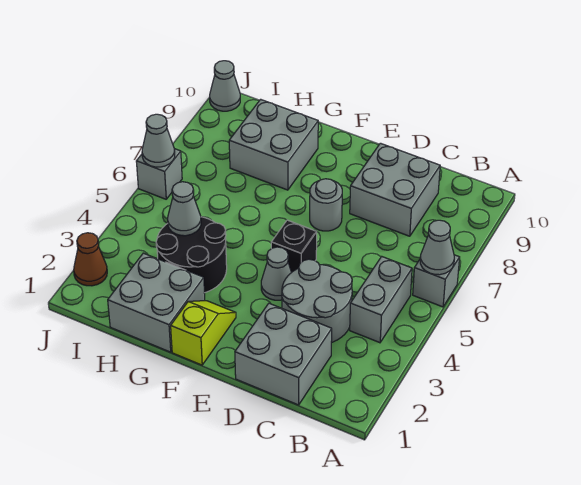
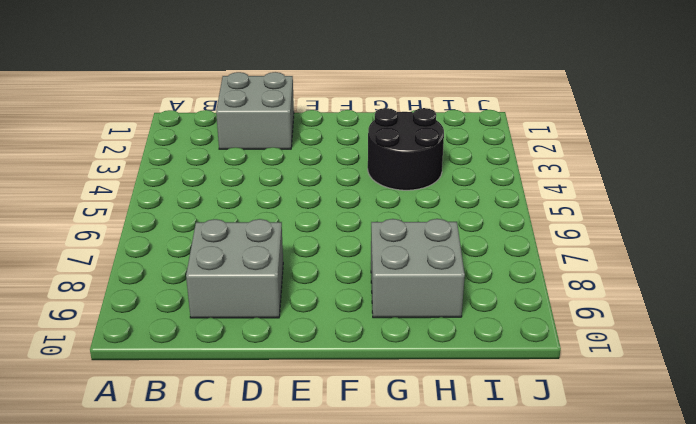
none -> grey 1x1 brick [413,255,460,307]
none -> grey 1x2 brick [350,257,412,343]
none -> grey 2x2 round brick [282,259,352,343]

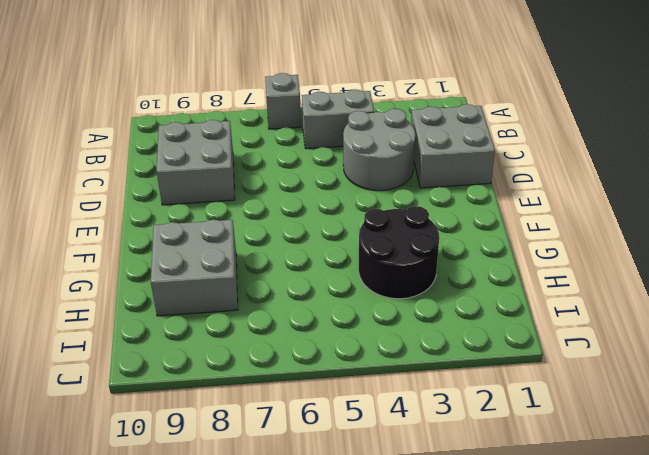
none -> grey 1x1 cone [261,247,292,300]
none -> black 1x1 brick [271,220,317,272]
none -> grey 1x1 round brick [310,179,342,231]

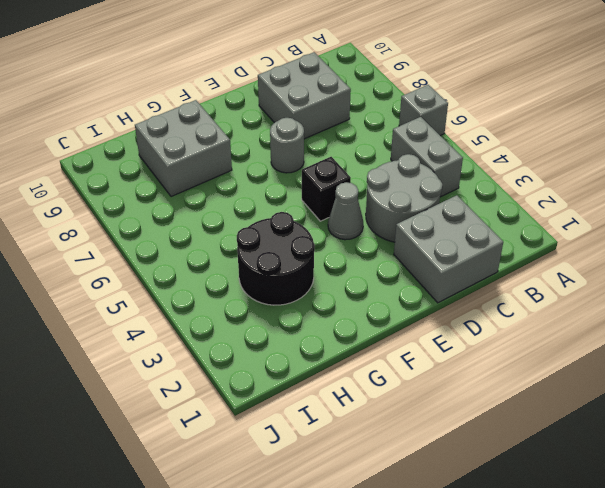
none -> lime 1x2 slope [171,301,236,365]
none -> grey 2x2 brick [108,253,205,352]
none -> brown 1x1 cone [74,233,107,286]

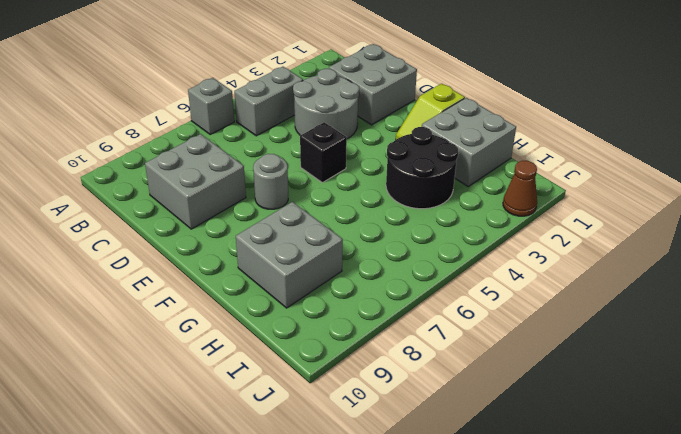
none -> grey 1x1 cone [261,247,292,300]
none -> grey 1x1 brick [136,149,182,199]
none -> grey 1x1 cone [210,61,240,111]

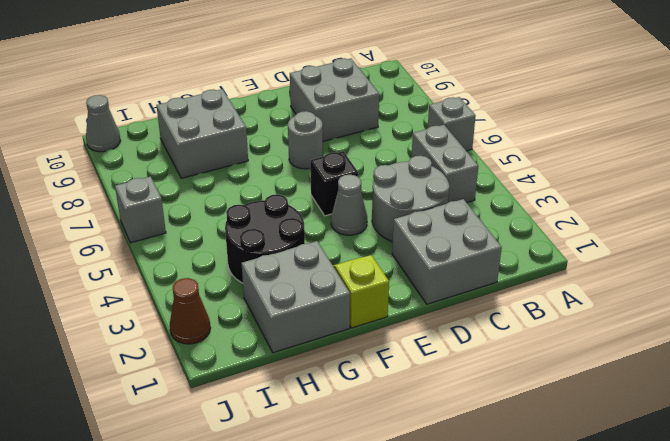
none -> grey 1x1 cone [420,220,454,275]
none -> grey 1x1 cone [168,182,201,236]
none -> grey 1x1 cone [142,114,175,167]

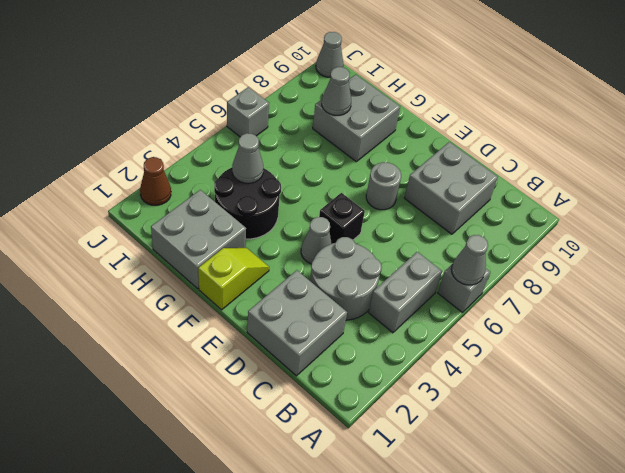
grey 1x1 cone [322,67,351,115] -> grey 1x1 cone moved to [142,114,175,167]

